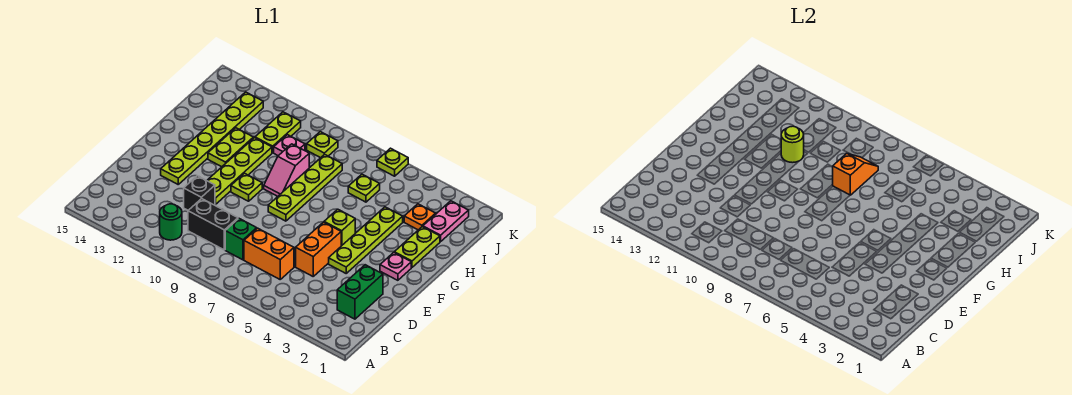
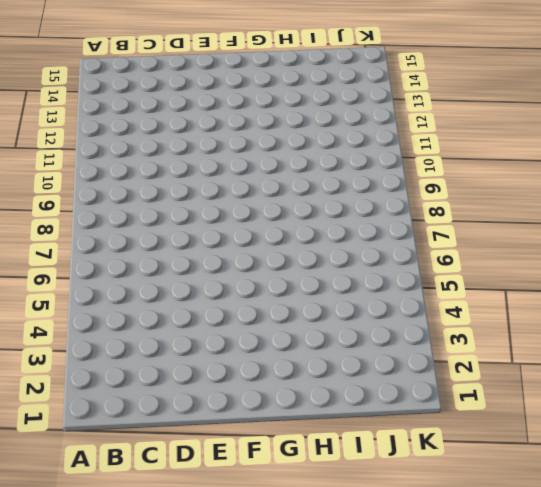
none -> green 1x1 round brick [160,204,182,240]
none -> green 1x2 brick [337,265,383,319]
none -> orange 1x2 brick [244,228,294,279]

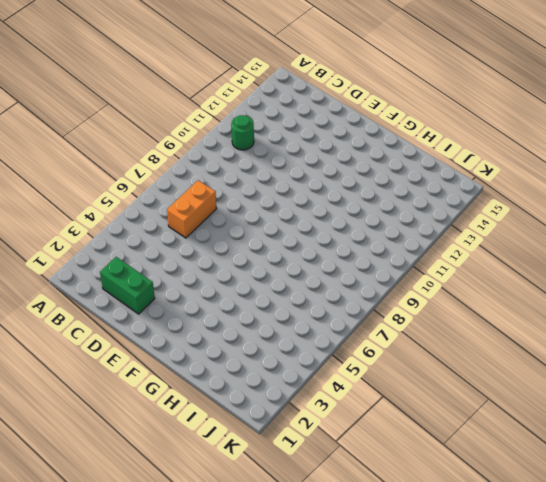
none -> green 1x1 brick [225,219,257,260]
none -> black 1x2 brick [188,199,238,250]
none -> orange 1x2 brick [296,222,341,276]

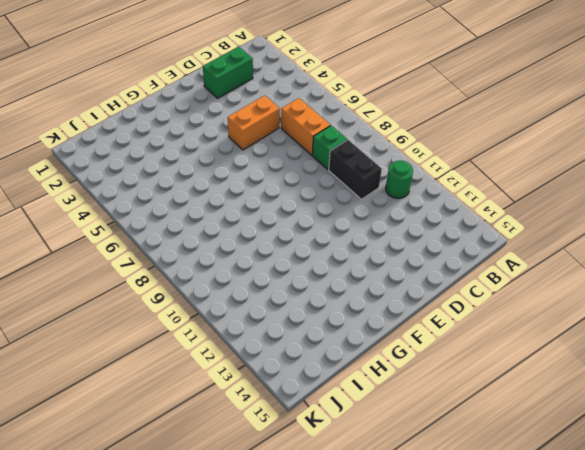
none -> black 1x1 brick [184,176,215,210]
none -> lime 1x4 plate [329,207,403,273]
none -> lime 1x4 plate [207,138,272,204]

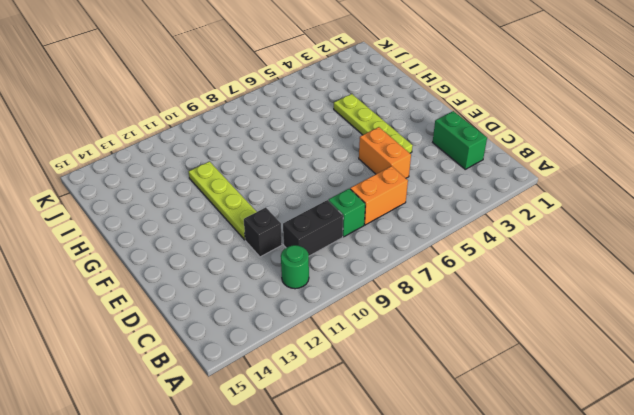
none -> lime 1x6 plate [161,92,263,184]
none -> pink 1x1 plate [380,253,411,280]
none -> lime 1x1 brick [324,209,355,246]

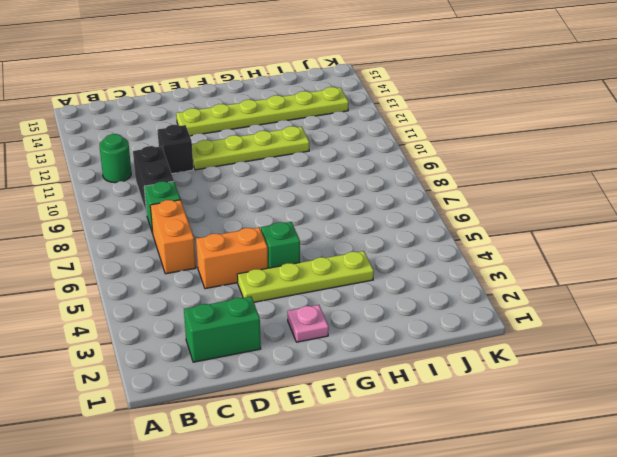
green 1x1 brick [261,222,300,268] -> lime 1x1 brick [324,209,355,246]
none -> lime 1x4 plate [268,154,342,221]
none -> lime 1x1 plate [231,173,262,201]
none -> lime 1x2 plate [394,227,440,267]

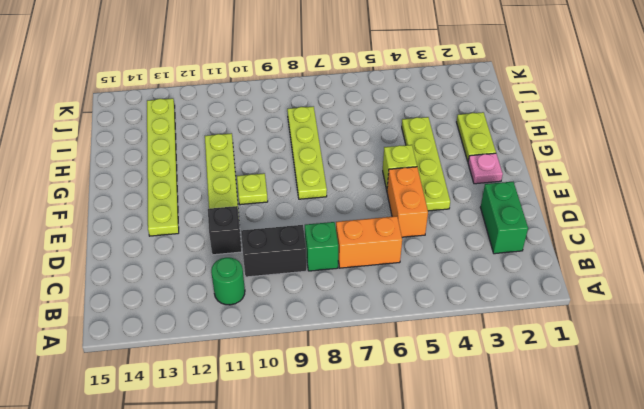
none -> pink 1x2 slope [264,144,309,196]
none -> lime 1x2 plate [208,128,253,167]
none -> pink 1x2 plate [423,201,469,242]

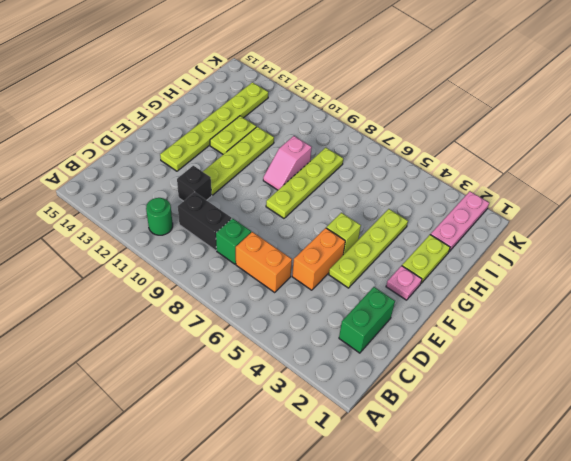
pink 1x3 plate [430,191,489,252] -> pink 1x2 plate [423,201,469,242]
none -> lime 1x1 plate [231,173,262,201]
none -> orange 1x1 plate [404,204,436,230]
none -> lime 1x1 plate [348,174,380,202]

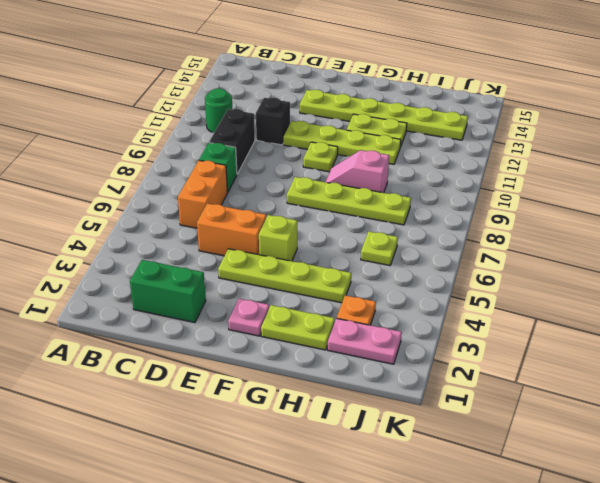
none -> pink 1x1 plate [274,135,305,156]
none -> lime 1x2 plate [255,112,301,153]
none -> lime 1x1 plate [307,132,338,158]

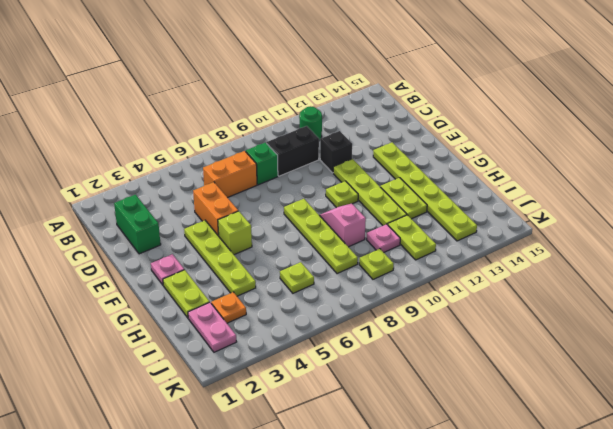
none -> lime 1x1 plate [377,148,408,176]
none -> orange 1x2 slope [832,153,878,195]
none -> lime 1x1 round brick [781,126,804,163]

